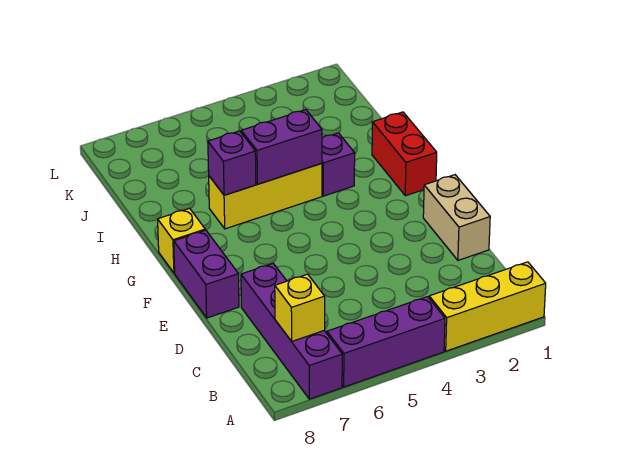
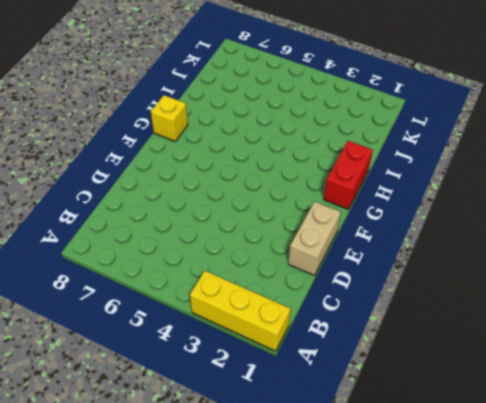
none -> purple 1x3 brick [327,297,445,387]
none -> purple 1x4 brick [241,263,342,399]
none -> purple 1x2 brick [174,230,239,318]

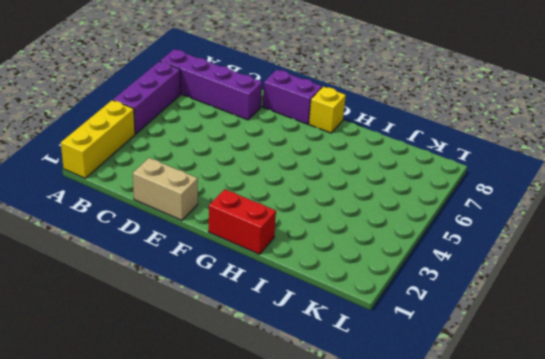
none -> purple 1x1 brick [322,133,355,196]
none -> yellow 1x3 brick [209,163,322,229]
none -> yellow 1x1 brick [275,274,325,341]

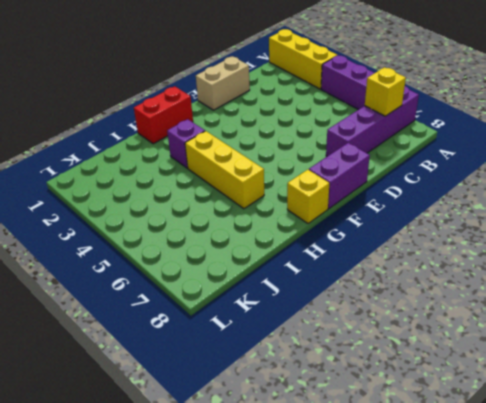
none -> purple 1x2 brick [241,110,322,184]
none -> purple 1x1 brick [208,131,256,195]

